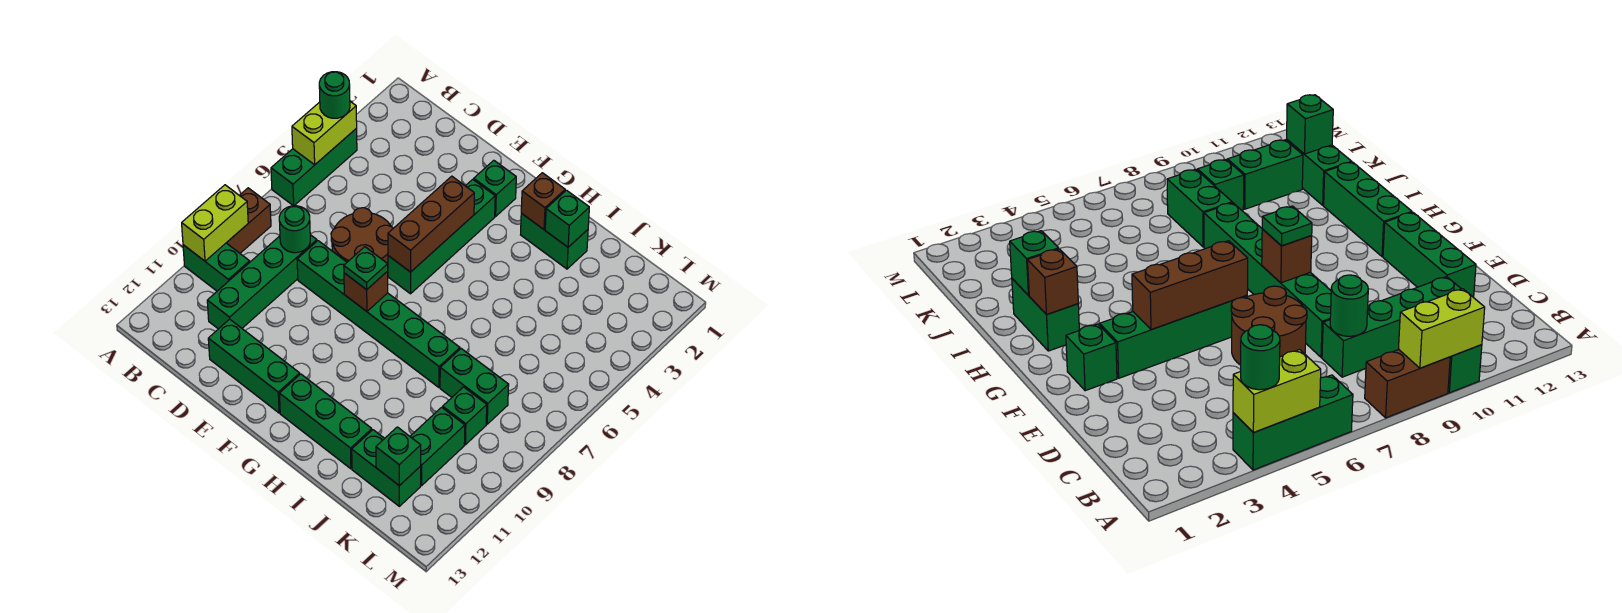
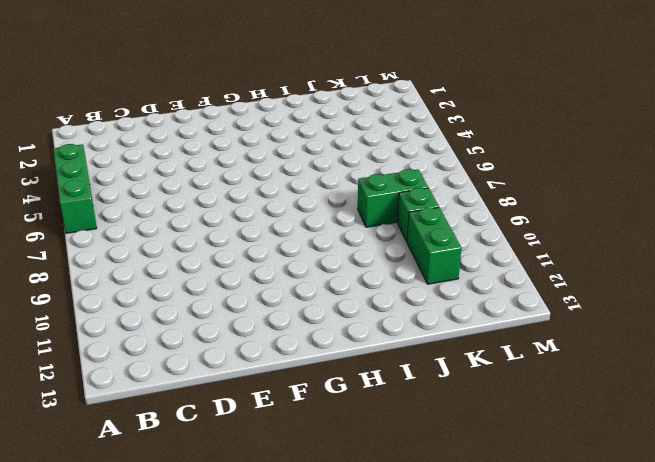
none -> brown 1x2 brick [227,188,271,253]
none -> green 1x2 brick [183,243,250,291]
none -> green 1x4 brick [207,235,317,329]

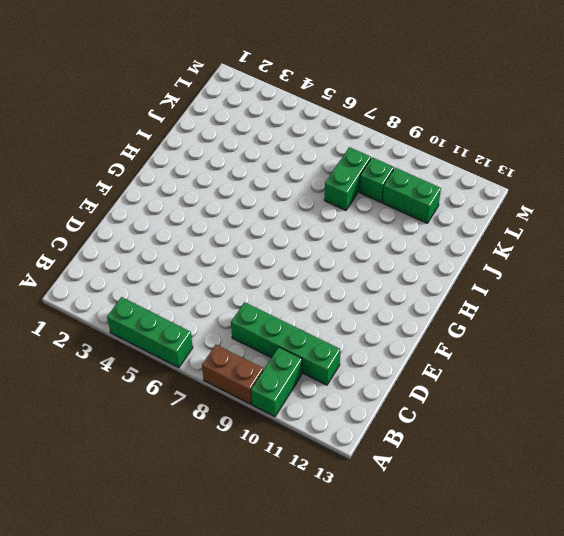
none -> brown 2x2 round brick [331,208,393,264]
none -> green 1x6 brick [297,241,460,387]
none -> green 1x3 brick [208,319,300,413]

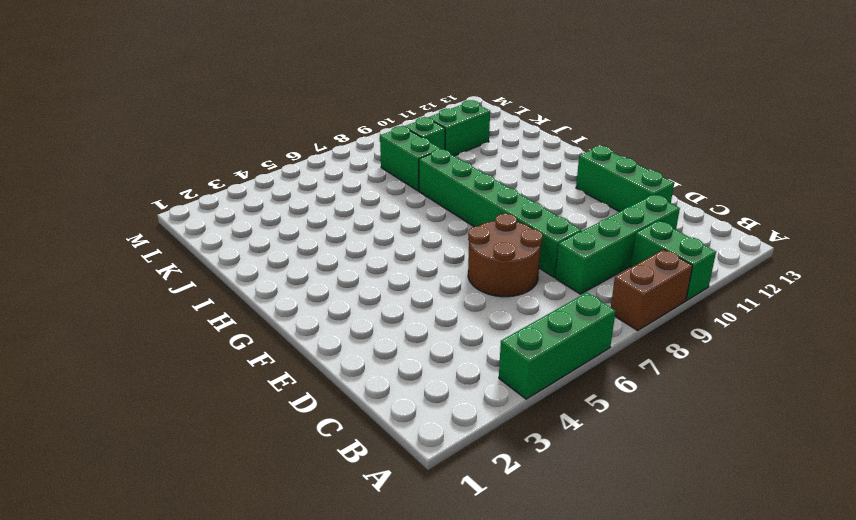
none -> green 1x1 brick [474,160,516,216]
none -> green 1x4 brick [388,179,495,294]
none -> green 1x3 brick [279,374,372,469]

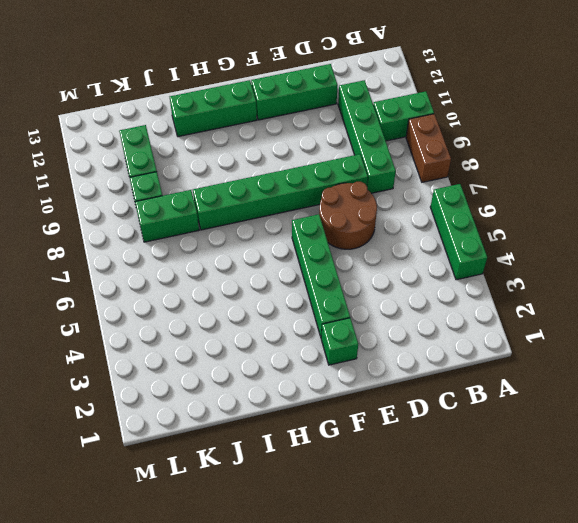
none -> green 1x2 brick [521,213,588,269]
none -> green 1x2 brick [352,430,421,506]
none -> lime 1x2 brick [292,102,357,165]

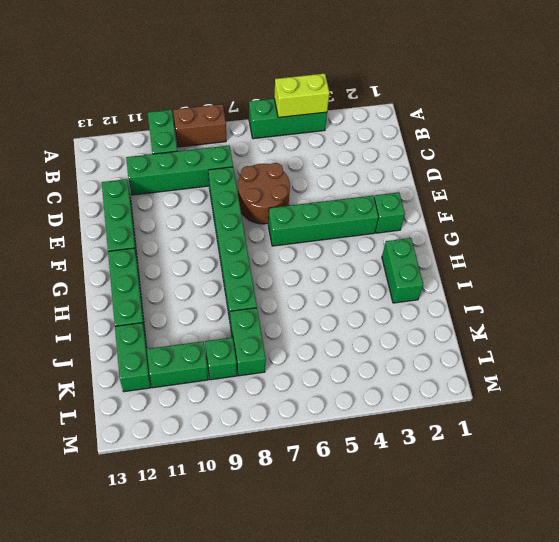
none -> lime 1x2 brick [182,185,248,261]
none -> green 1x1 round brick [279,206,310,253]
none -> brown 1x3 brick [388,176,474,272]

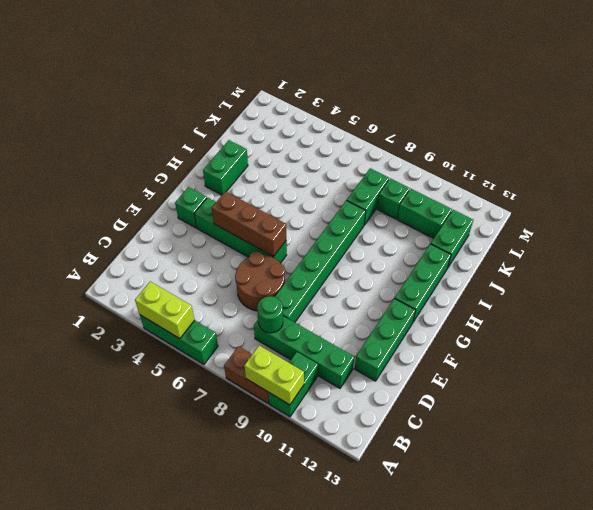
none -> brown 1x1 brick [344,271,388,311]
none -> brown 1x1 brick [521,173,565,229]
none -> green 1x1 brick [545,190,589,247]

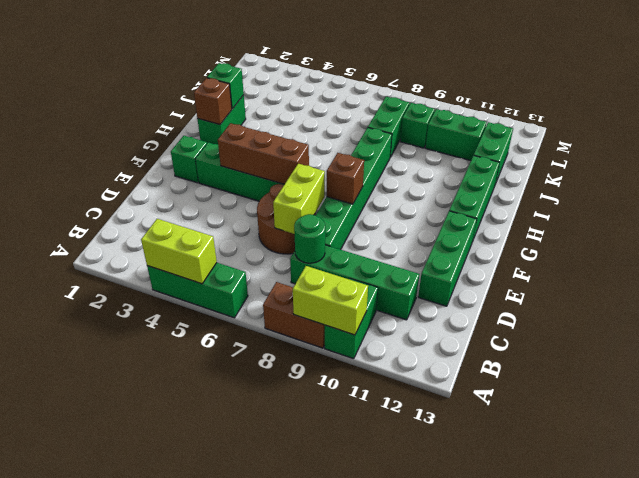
lime 1x2 brick [273,164,325,234] -> none
none -> green 1x1 brick [376,427,421,486]
none -> green 1x1 round brick [319,72,350,118]
none -> green 1x1 plate [344,247,388,290]

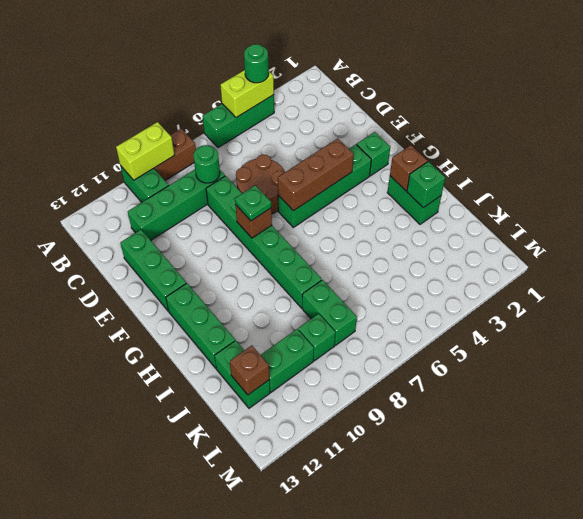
brown 1x1 brick [230,345,269,395] -> green 1x1 brick [376,427,421,486]

